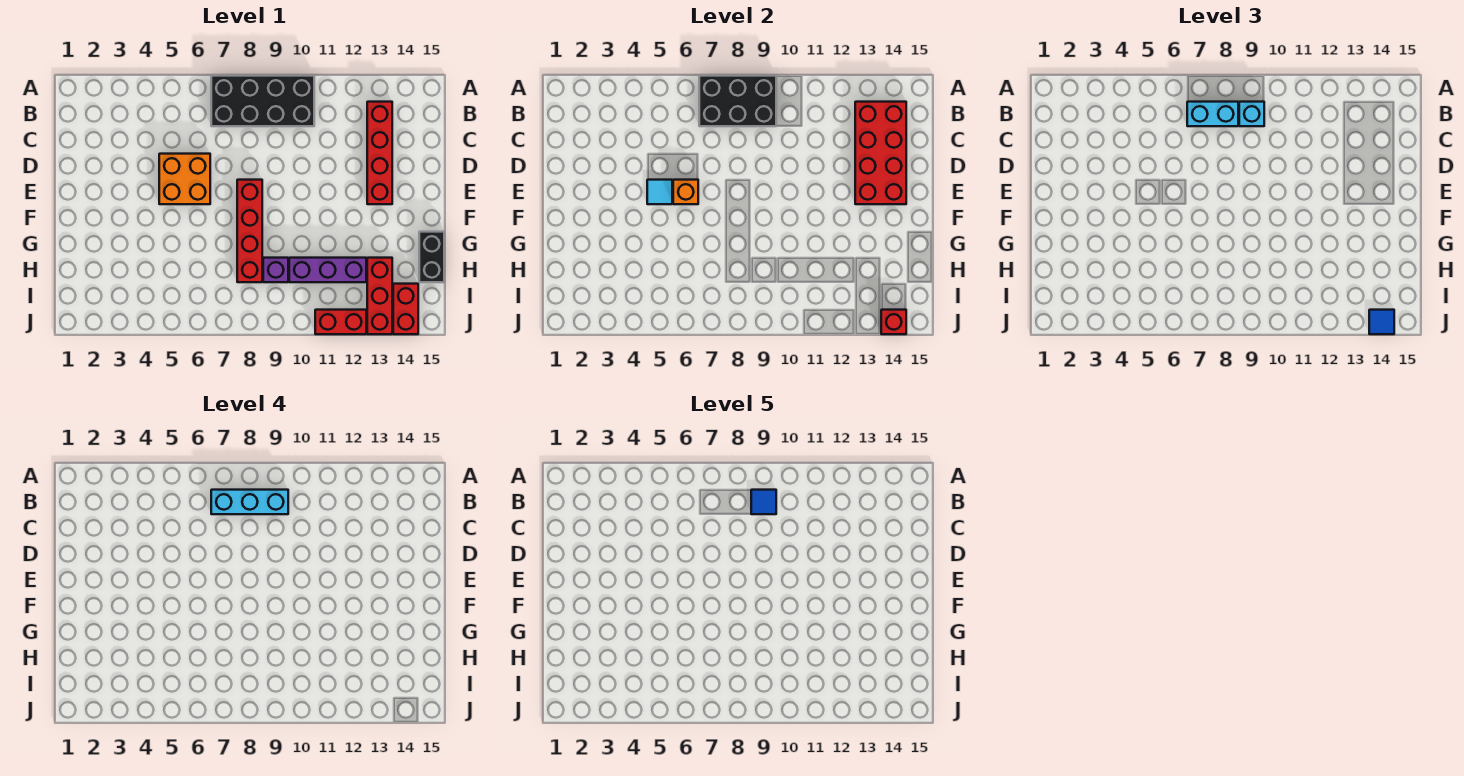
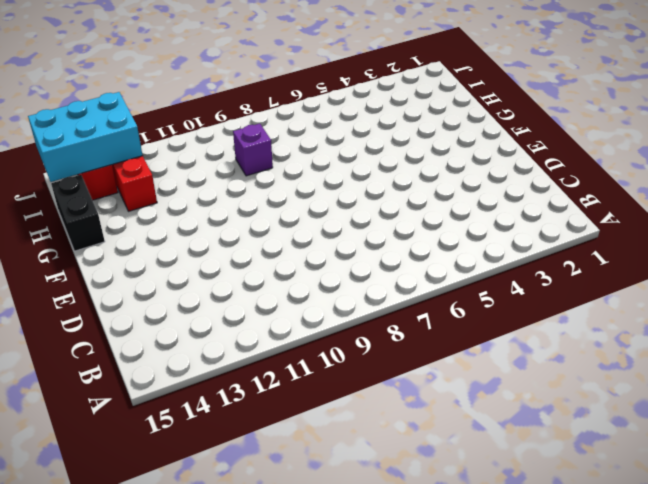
cyan 2x3 brick [28,92,143,182] -> red 1x1 brick [881,310,906,334]
none -> black 2x4 brick [211,76,314,126]
none -> red 1x4 brick [367,102,392,204]
none -> orange 2x2 brick [159,154,210,204]

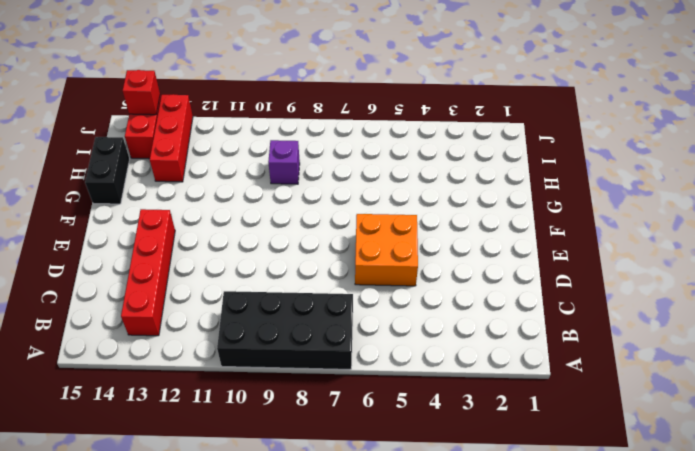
none -> red 1x4 brick [237,180,262,282]
none -> purple 1x3 brick [289,258,366,282]
none -> red 1x2 brick [315,310,366,334]

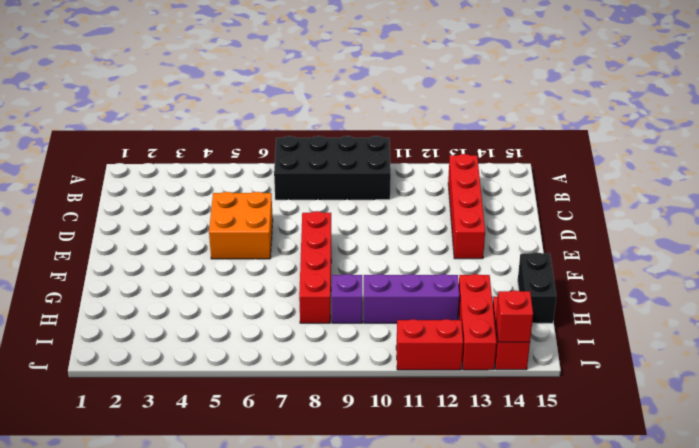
none -> black 2x3 brick [699,76,776,126]
none -> red 2x4 brick [855,102,906,204]
none -> cyan 1x1 tile [647,180,672,204]

